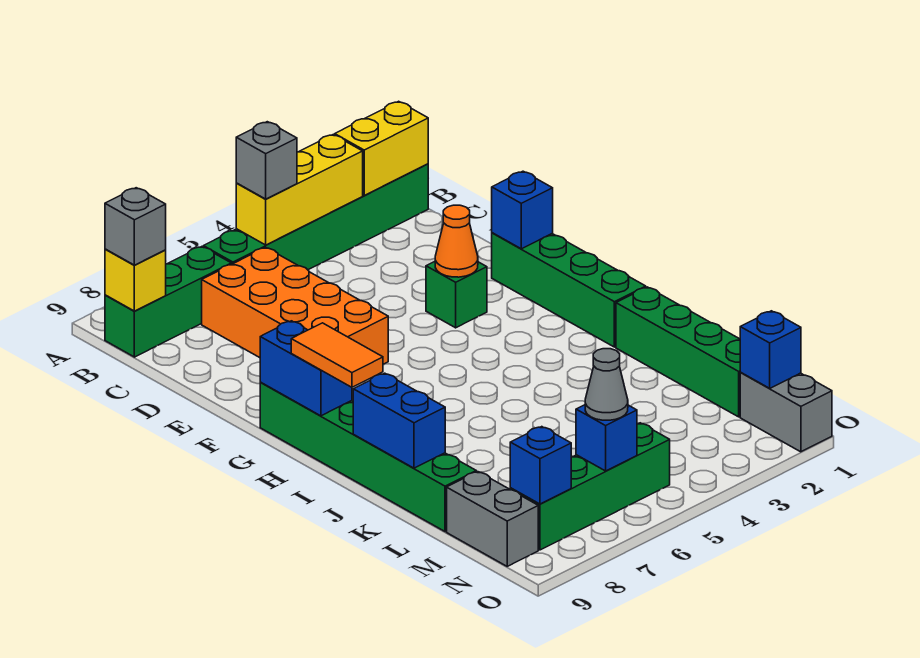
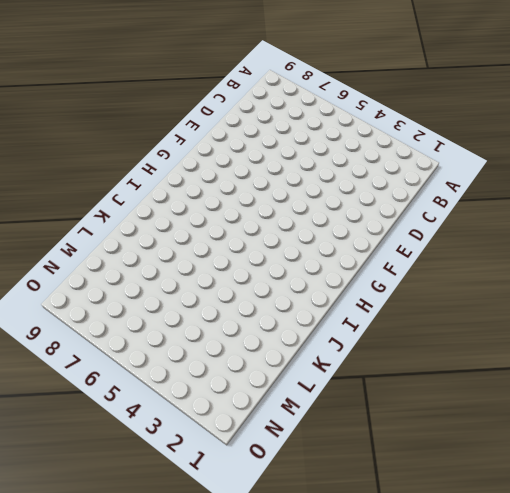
none -> green 1x6 brick [203,164,428,270]
none -> green 1x3 brick [105,247,231,357]
none -> orange 2x4 brick [202,247,388,364]

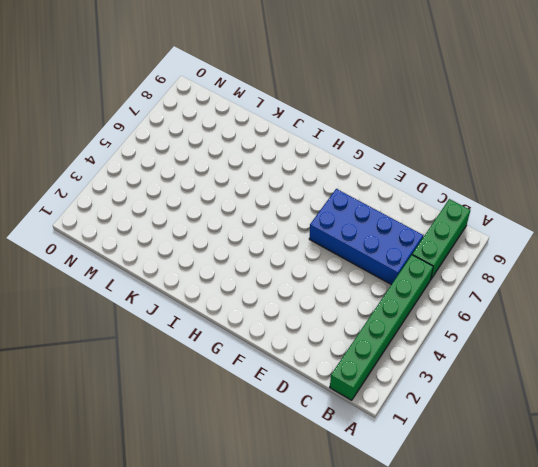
blue 2x4 brick [309,189,423,285] -> orange 2x4 brick [202,247,388,364]
none -> green 1x4 brick [492,233,646,347]
none -> green 1x1 brick [426,262,487,328]
none -> green 1x6 brick [260,383,476,532]

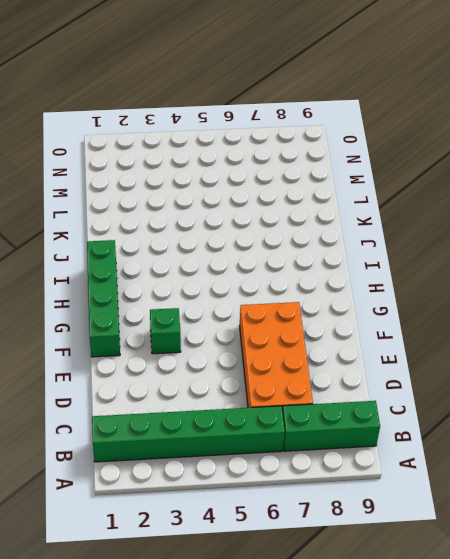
none -> green 1x6 brick [260,383,476,532]
none -> green 1x4 brick [616,287,741,417]
none -> grey 1x2 brick [447,472,538,566]

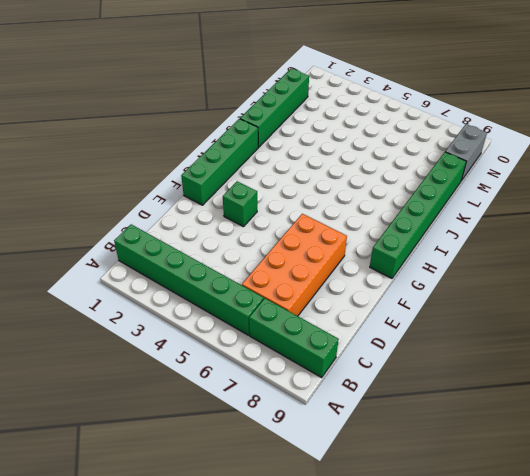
none -> grey 1x2 brick [740,373,832,452]
none -> green 1x4 brick [510,423,670,550]
none -> yellow 1x2 brick [335,101,428,195]

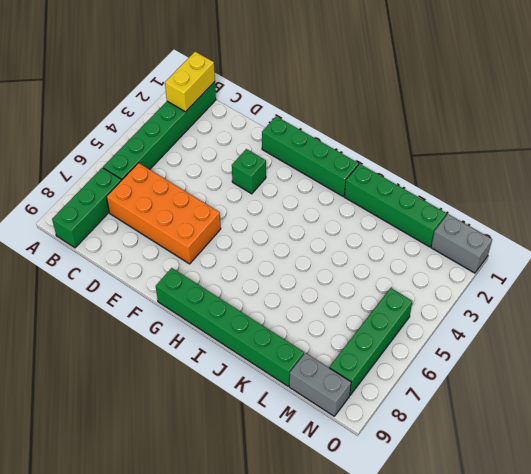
none -> yellow 1x3 brick [236,135,363,245]
none -> yellow 1x1 brick [105,249,166,311]
none -> blue 1x1 brick [492,171,553,249]

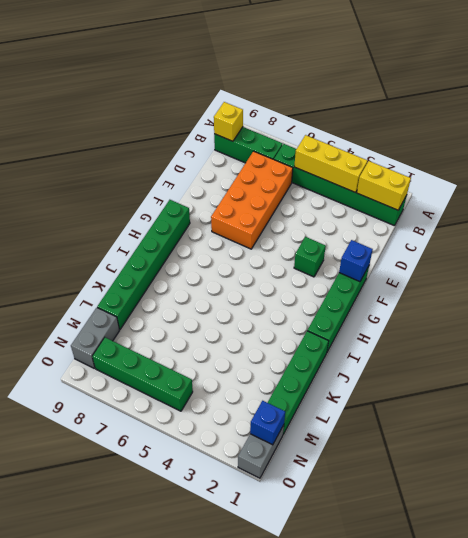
none -> orange 1x1 cone [435,205,478,277]
none -> blue 1x2 brick [260,321,352,416]
none -> blue 1x2 brick [353,373,445,468]

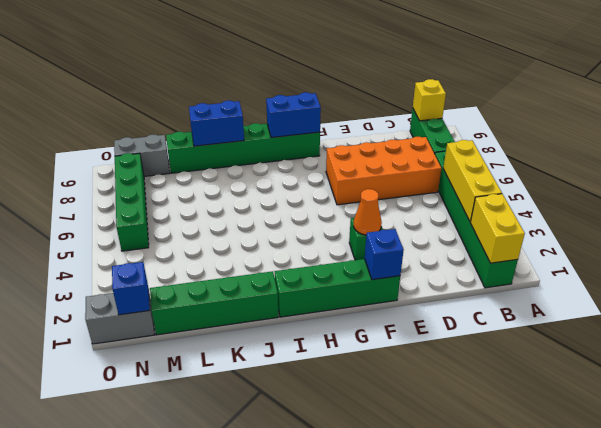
none -> blue 1x1 brick [576,405,637,471]
none -> blue 1x1 brick [510,427,571,504]
none -> grey 1x1 brick [236,122,297,199]

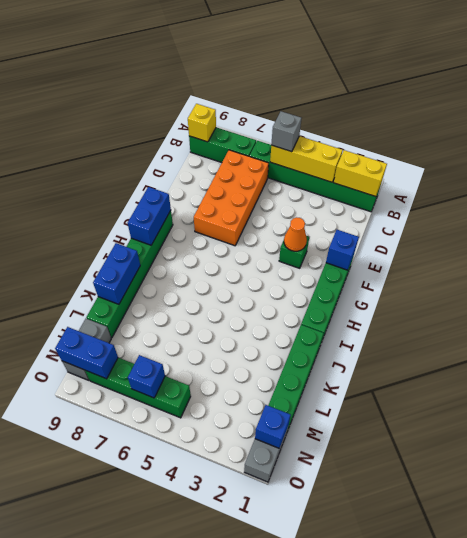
blue 1x2 brick [55,327,118,379] -> blue 1x1 brick [510,427,571,504]
none -> grey 1x1 brick [105,188,166,265]
none -> orange 1x2 tile [291,323,383,387]
none -> grey 1x1 cone [585,349,628,420]

